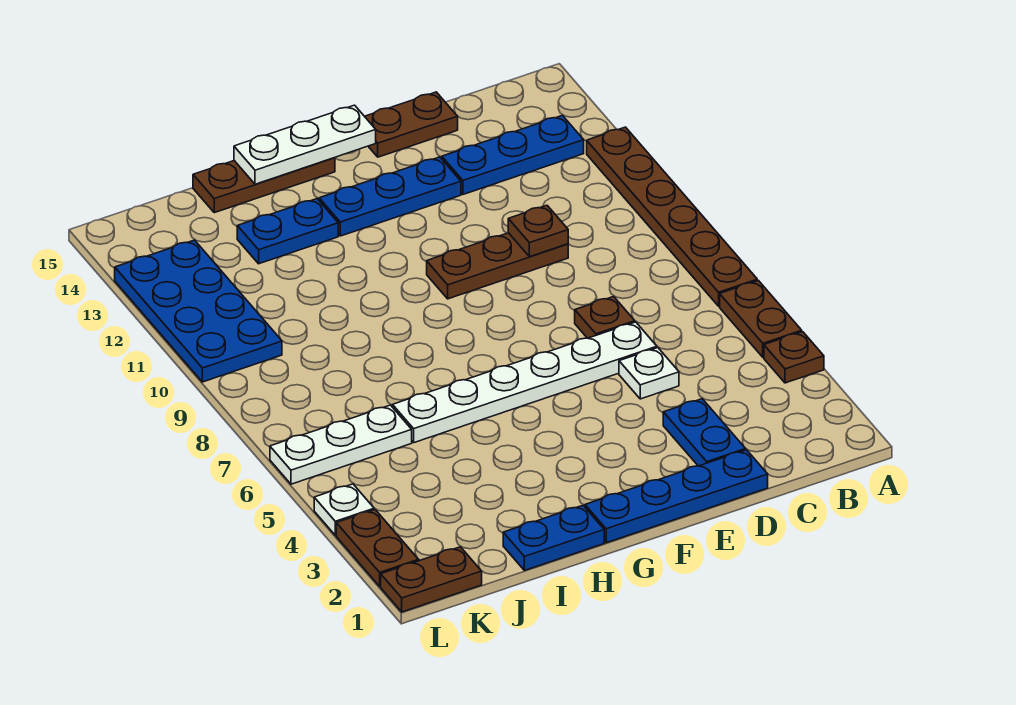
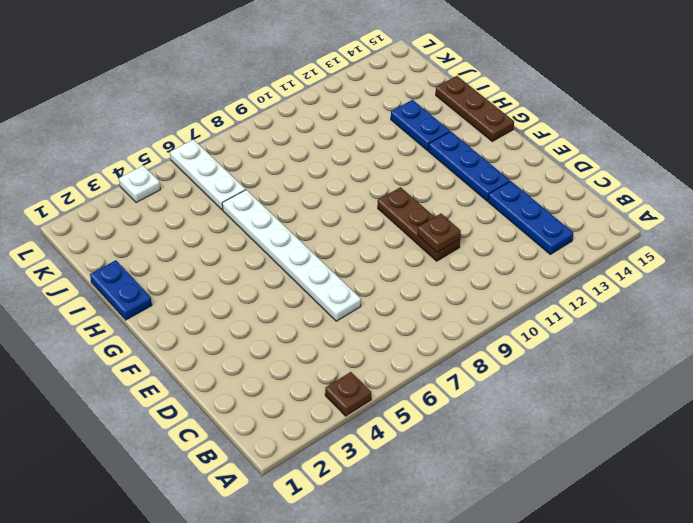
none -> brown 1x2 plate [720,281,802,357]
none -> brown 1x6 plate [587,127,757,306]
none -> blue 1x4 plate [585,450,768,543]

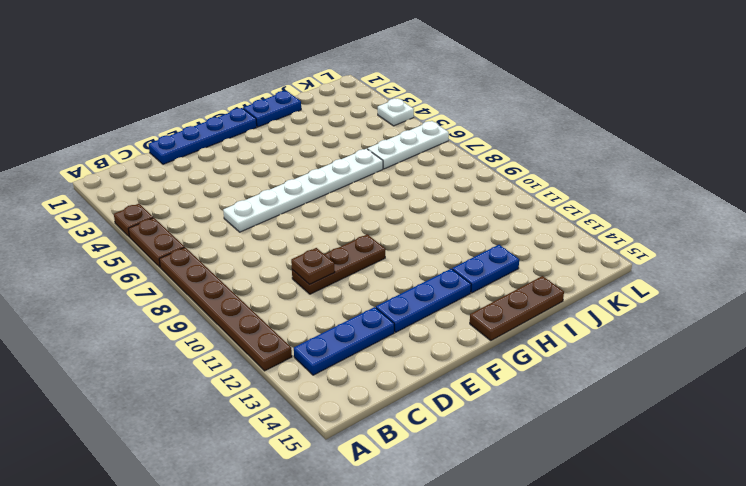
none -> blue 1x2 plate [663,399,746,466]
none -> white 1x1 plate [619,348,679,399]
none -> brown 1x1 plate [575,297,635,338]

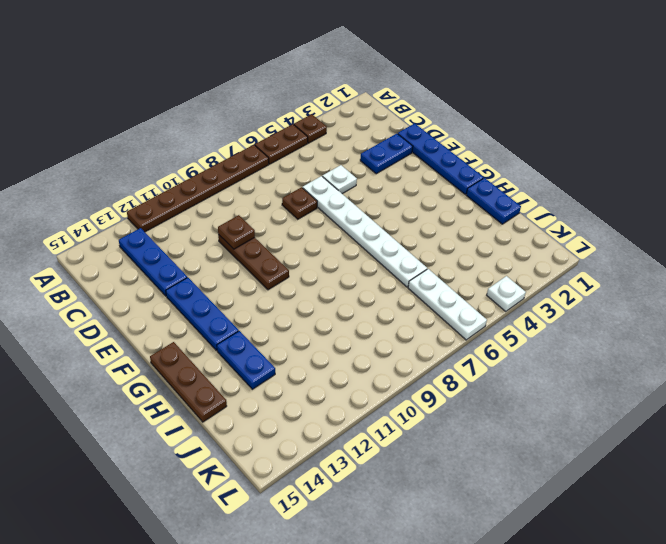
none -> brown 1x2 plate [365,92,458,157]
none -> brown 1x2 plate [381,547,482,612]
none -> blue 2x4 plate [115,240,282,382]

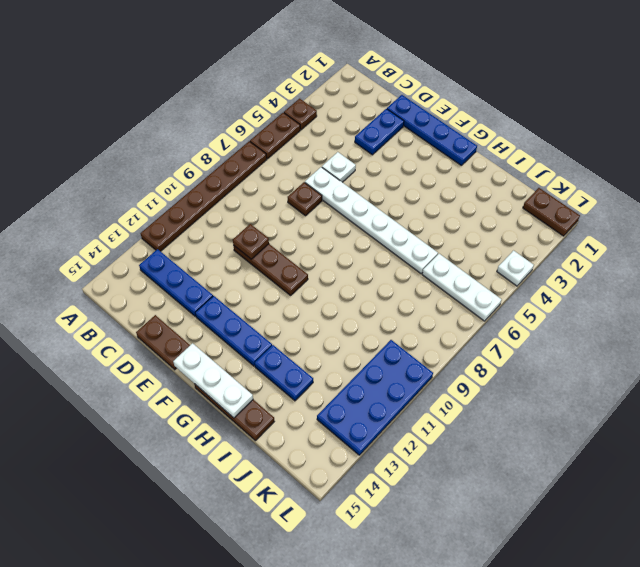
none -> blue 1x2 plate [503,505,604,570]
none -> brown 1x2 plate [336,510,419,586]

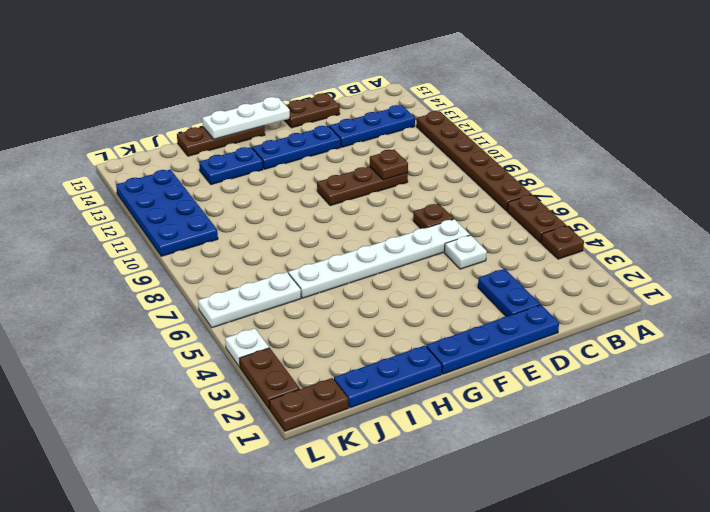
blue 1x3 plate [334,346,442,408] -> blue 1x2 plate [503,505,604,570]

